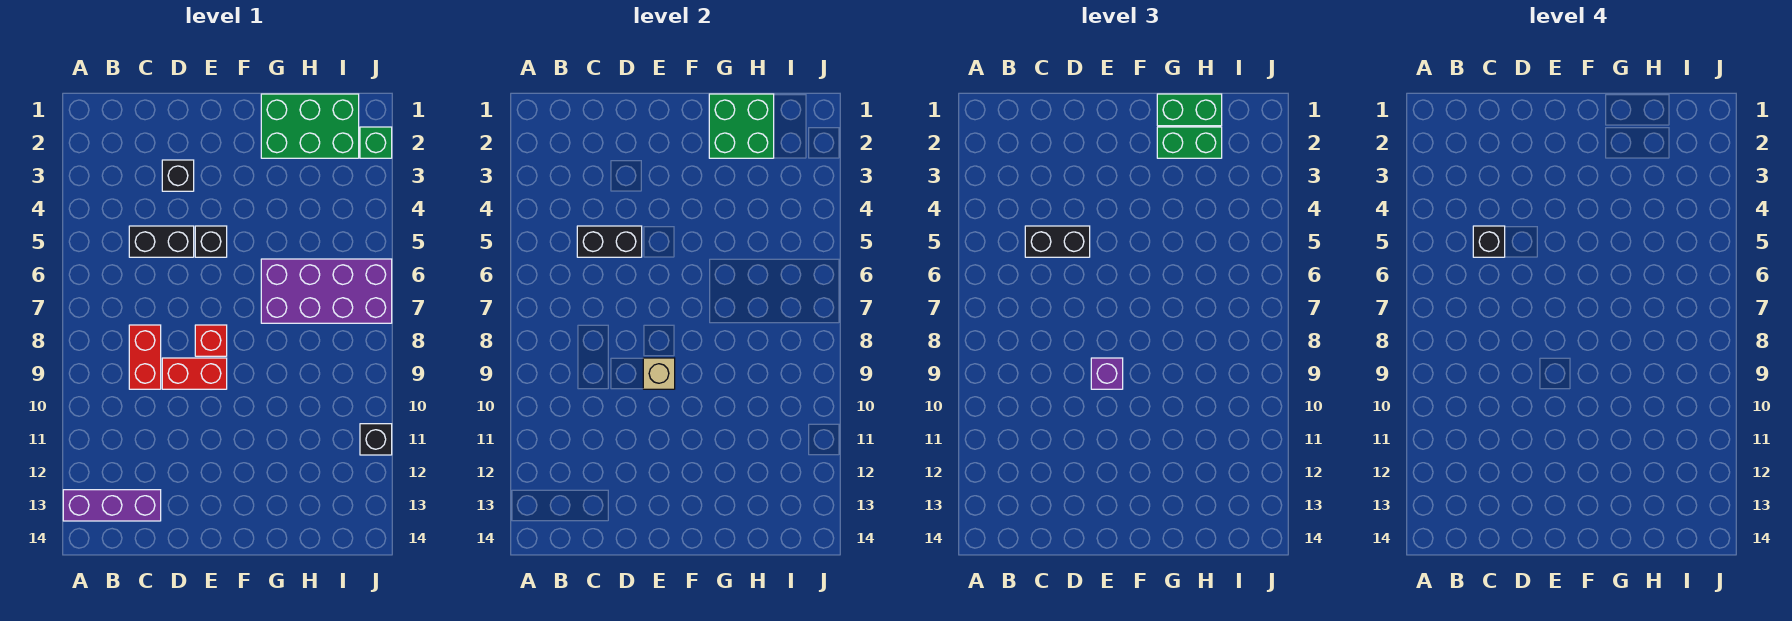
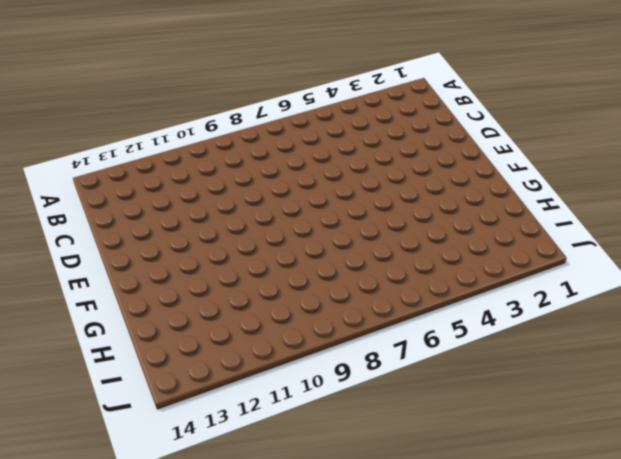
none -> purple 1x3 brick [63,490,161,521]
none -> black 1x2 brick [129,226,194,257]
none -> red 1x2 brick [129,325,161,389]

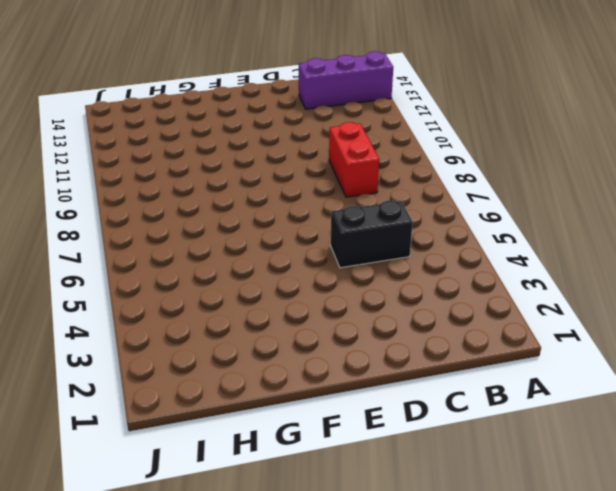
none -> black 1x1 brick [162,160,194,191]
none -> red 1x2 brick [162,358,227,389]
none -> black 1x1 brick [195,226,227,257]

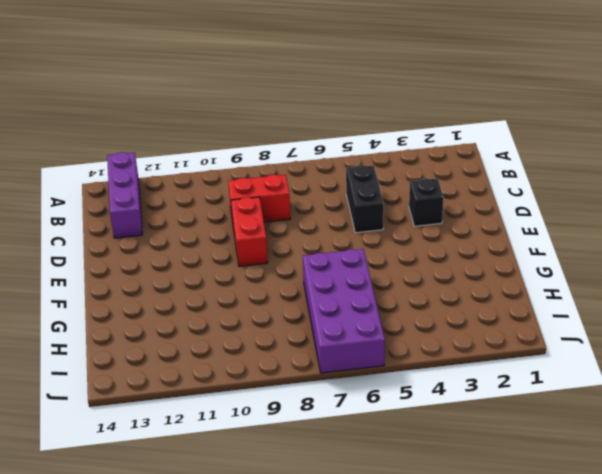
none -> black 1x1 brick [195,226,227,257]
none -> red 1x1 brick [195,325,227,356]
none -> green 2x3 brick [261,94,359,158]

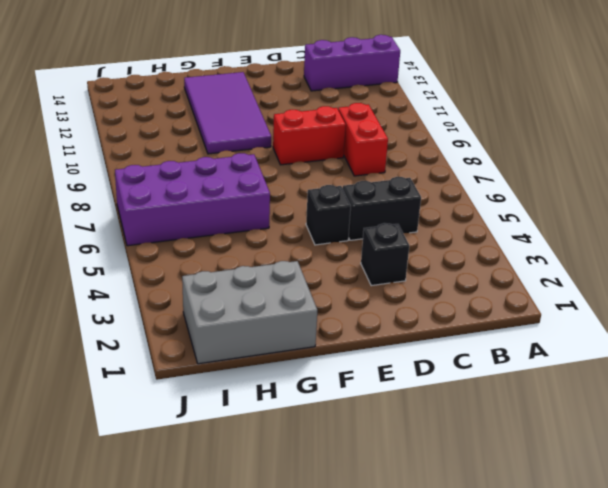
purple 2x4 tile [184,72,271,154] -> none
grey 2x3 brick [182,261,317,364] -> green 2x3 brick [261,94,359,158]
none -> red 1x1 brick [195,325,227,356]
none -> green 1x1 brick [360,127,392,158]
none -> black 1x1 brick [360,424,392,455]

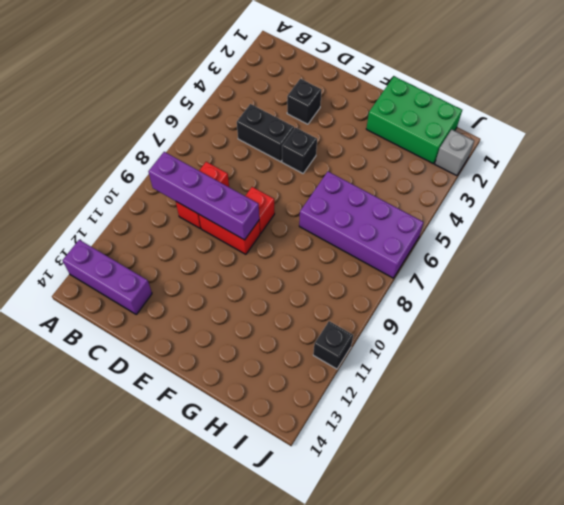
purple 1x4 brick [148,152,259,240] -> tan 1x1 brick [643,358,675,389]
grey 1x1 brick [435,130,474,176] -> green 1x1 brick [360,127,392,158]
none -> black 1x2 brick [577,226,642,257]
none -> green 2x2 brick [709,94,774,158]
none -> black 1x2 brick [1025,226,1090,257]

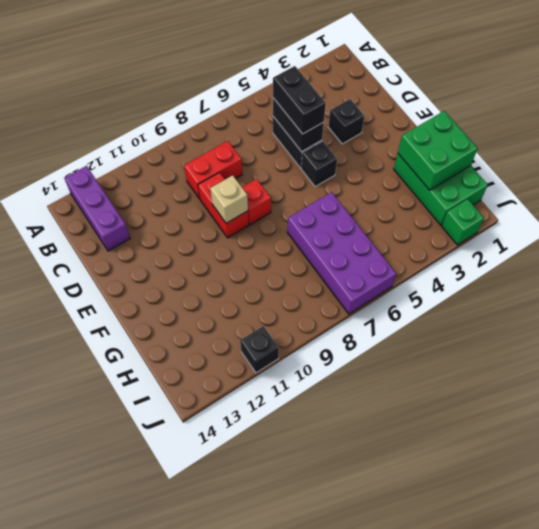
none -> purple 1x1 brick [1091,358,1123,389]
none -> green 1x2 brick [1157,94,1222,126]
none -> green 1x2 brick [1157,127,1222,158]

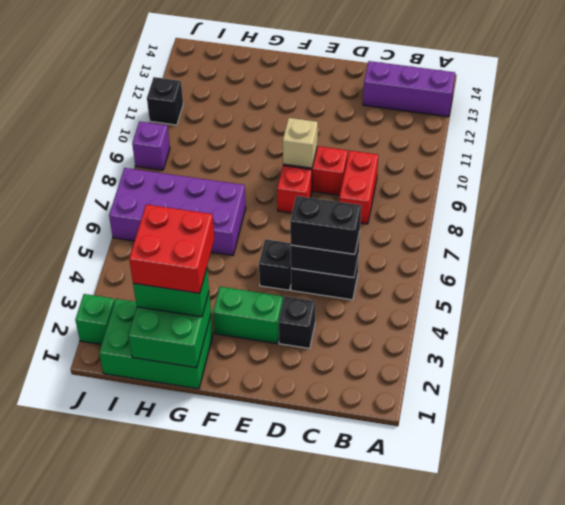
green 1x2 brick [213,287,283,343] -> green 1x2 brick moved to [1157,94,1222,126]
red 2x2 brick [129,204,214,293] -> none
purple 1x1 brick [132,121,170,170] -> purple 1x1 brick moved to [1091,358,1123,389]
none -> black 1x1 brick [1473,226,1505,257]

